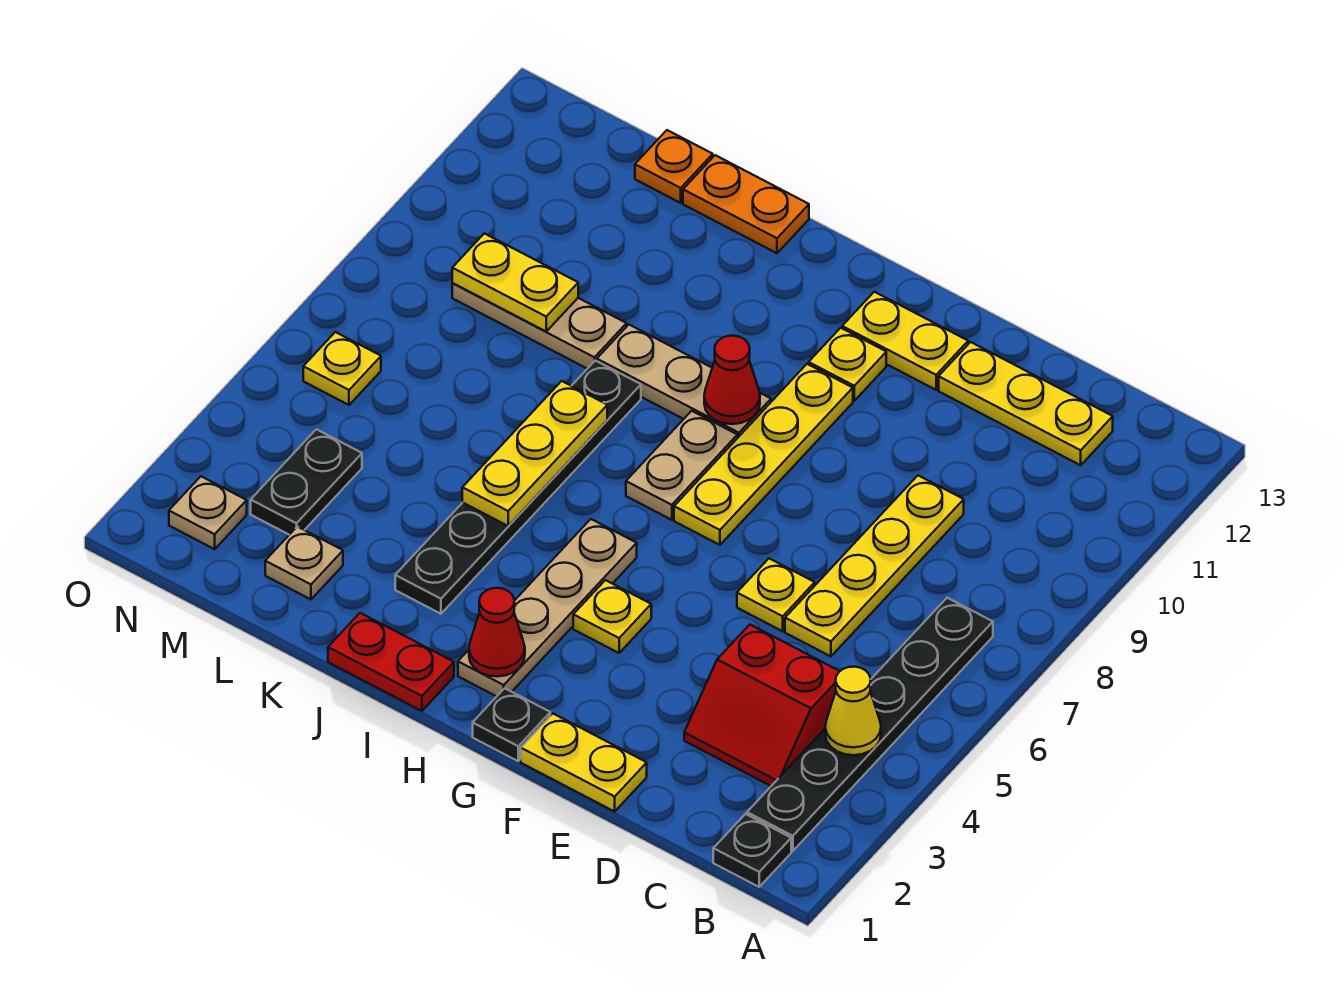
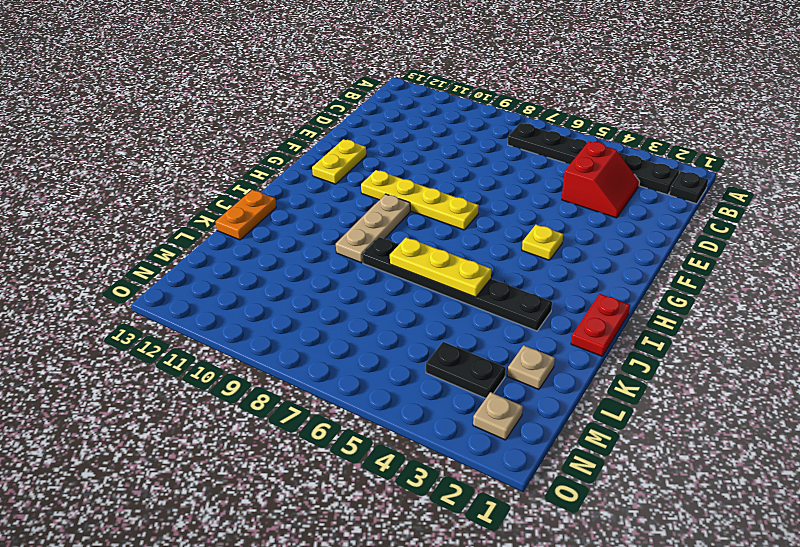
none -> yellow 1x3 plate [939,342,1113,465]
none -> yellow 1x4 plate [785,475,964,656]
none -> yellow 1x2 plate [521,714,647,811]

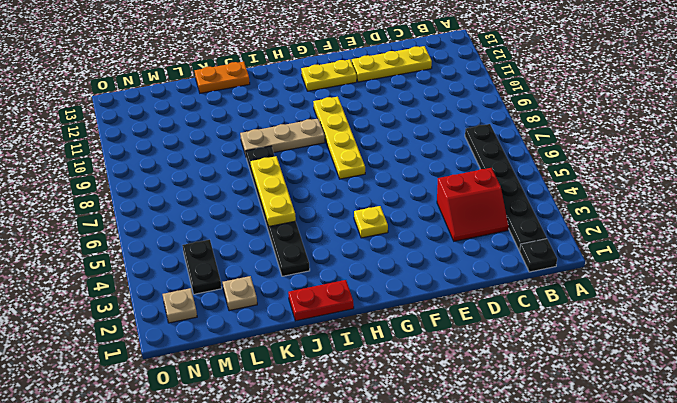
none -> yellow 1x4 plate [785,475,964,656]
none -> yellow 1x2 plate [521,714,647,811]
none -> yellow 1x1 plate [737,558,815,631]

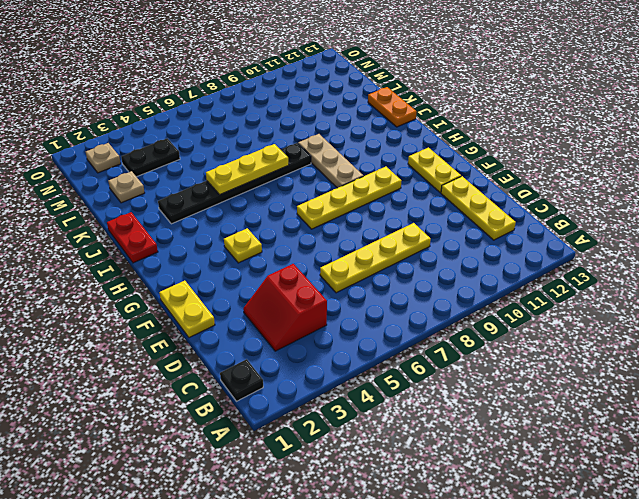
none -> black 1x6 plate [747,598,993,851]
none -> yellow 1x1 plate [737,558,815,631]
none -> black 1x1 plate [473,688,550,761]

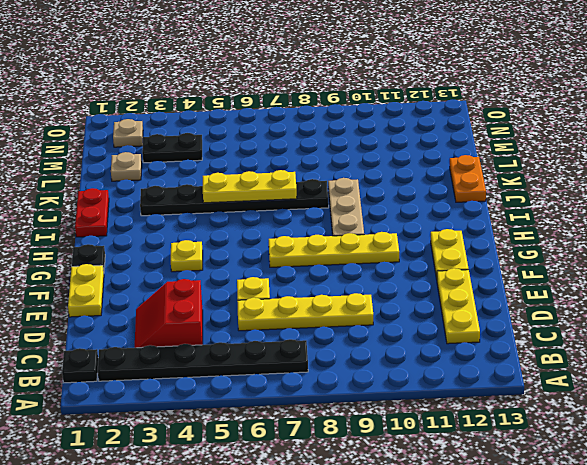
none -> yellow 1x1 plate [809,328,886,401]
none -> tan 1x4 plate [458,519,637,697]
none -> tan 1x2 plate [626,411,737,520]

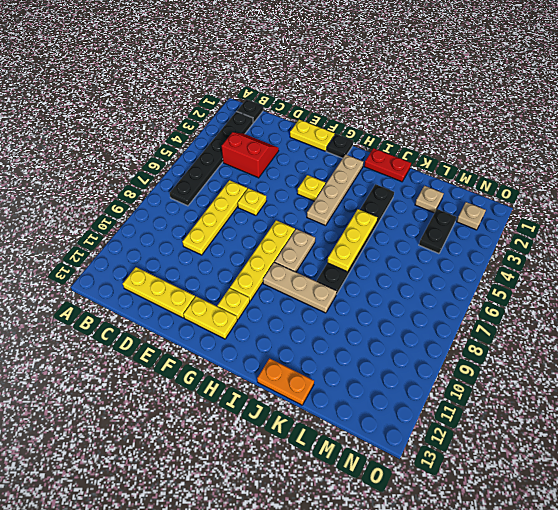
none -> tan 1x3 plate [452,283,627,369]
none -> orange 1x1 plate [635,130,713,203]
none -> yellow 1x1 plate [303,332,381,405]

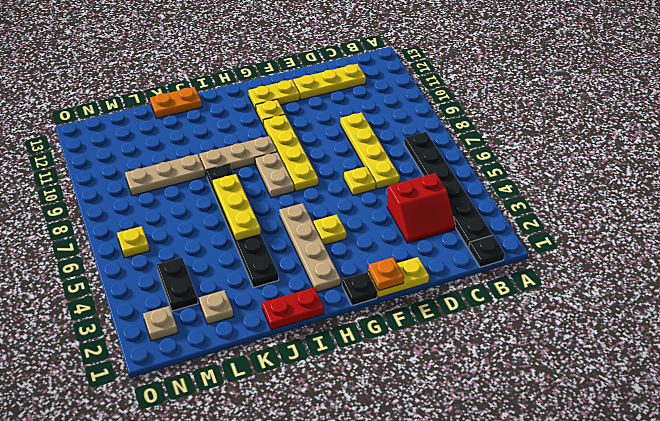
orange 1x1 plate [368,257,404,291] -> orange 1x1 plate moved to [635,130,713,203]
none -> yellow 1x1 cone [825,667,881,755]
none -> red 1x1 cone [469,588,525,677]
none -> red 1x1 cone [704,336,760,424]

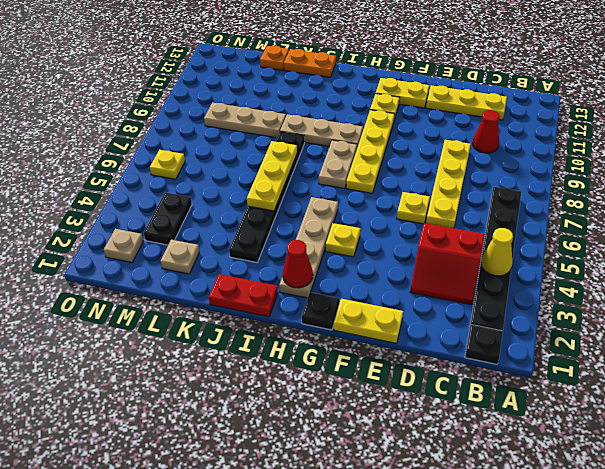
red 1x1 cone [473,110,500,153] -> red 1x1 cone moved to [704,336,760,424]
none -> yellow 1x2 plate [452,233,578,331]

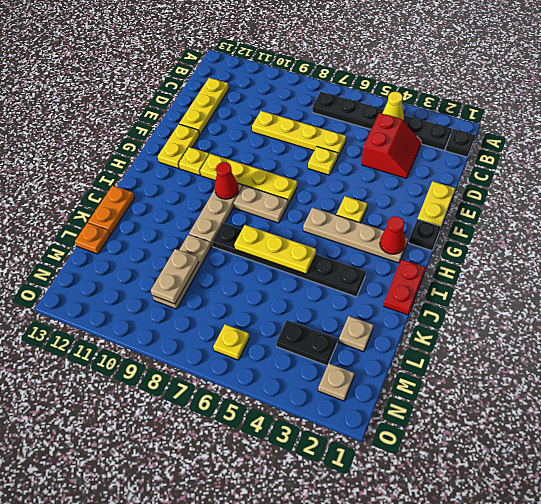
tan 1x2 plate [151,249,199,304] -> yellow 1x2 plate [452,233,578,331]

